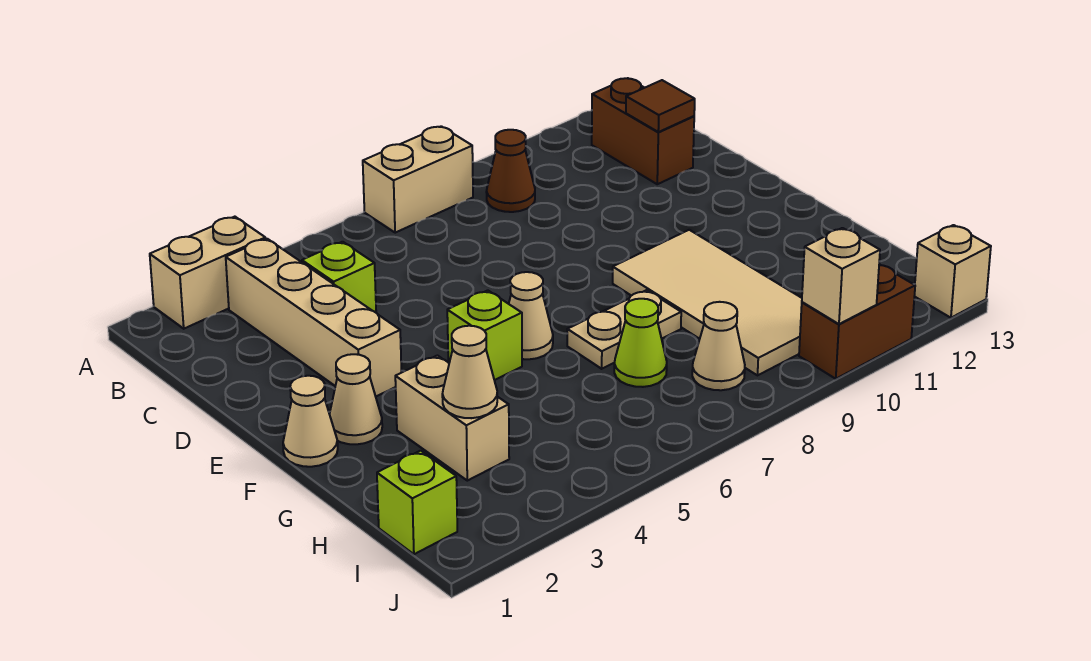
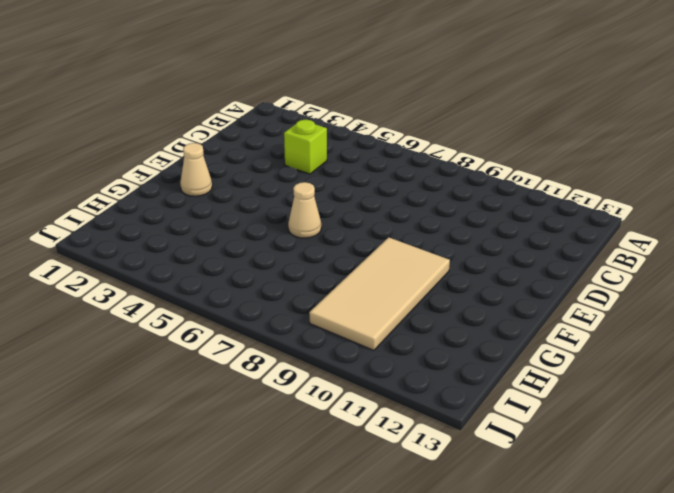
none -> tan 1x2 brick [150,217,266,329]
none -> tan 1x2 brick [363,126,473,233]
none -> tan 1x4 brick [226,239,402,396]

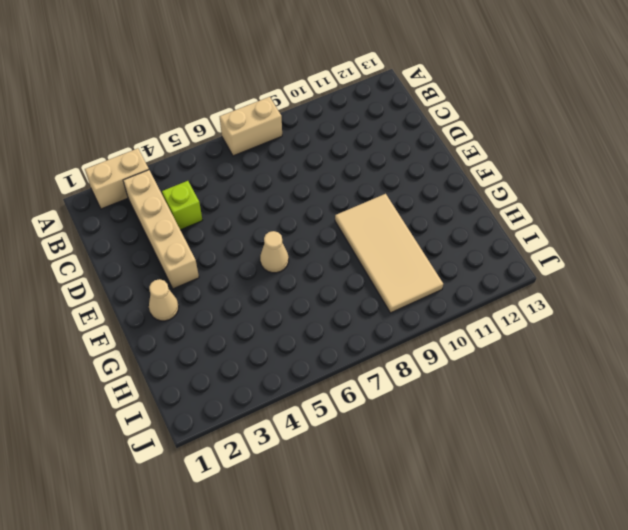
none -> brown 1x1 cone [486,130,535,212]
none -> brown 1x2 brick [592,78,694,184]
none -> tan 1x1 cone [283,376,338,467]

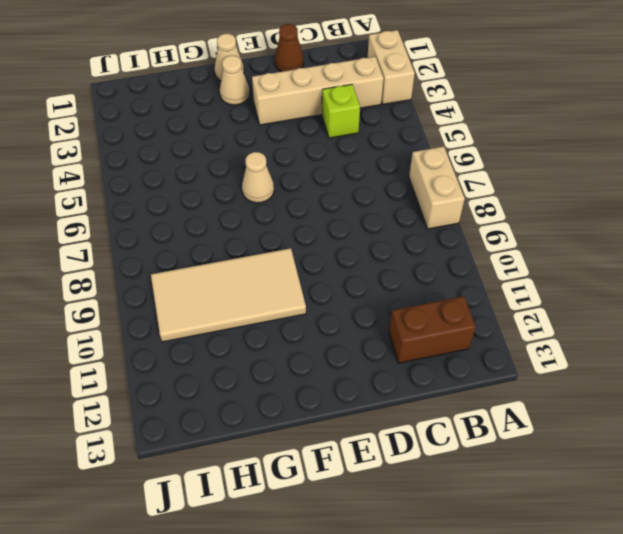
brown 1x1 cone [275,24,304,72] -> brown 1x1 cone moved to [486,130,535,212]
none -> lime 1x1 brick [447,290,522,380]
none -> tan 1x2 brick [395,356,509,481]
none -> tan 1x2 plate [567,290,681,369]

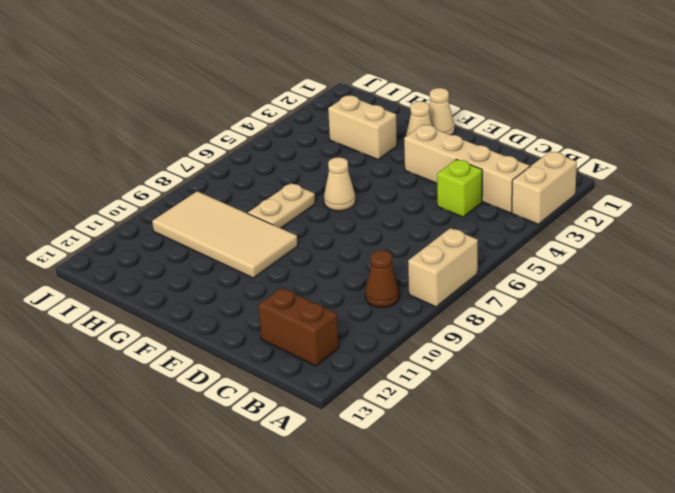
none -> lime 1x1 brick [447,290,522,380]
none -> lime 1x1 cone [614,299,667,387]
none -> lime 1x1 brick [377,451,457,554]

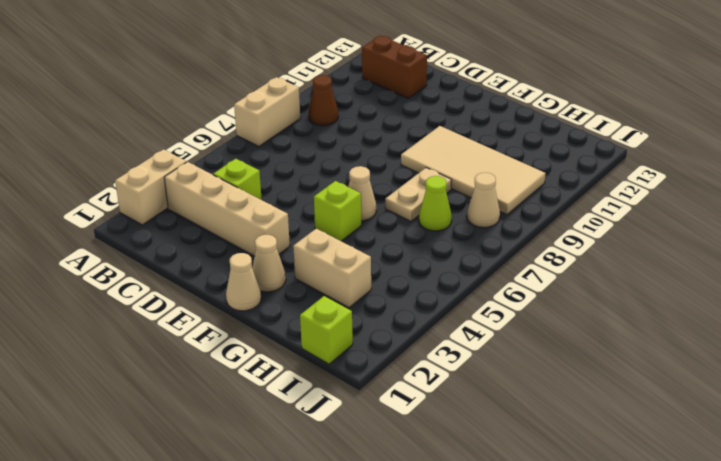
none -> brown 1x2 brick [799,264,915,379]
none -> tan 1x1 brick [915,225,991,318]
none -> brown 1x1 tile [626,80,695,132]

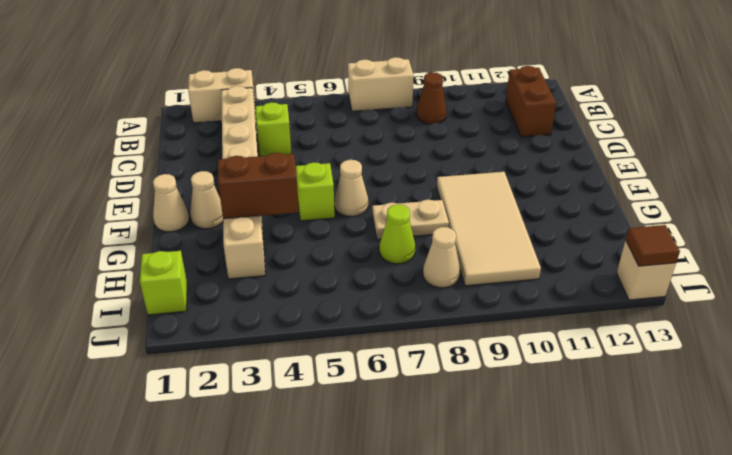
brown 1x2 brick [218,153,299,219] -> brown 1x2 brick moved to [799,264,915,379]
brown 1x1 tile [626,225,680,266] -> brown 1x1 tile moved to [626,80,695,132]
none -> tan 1x1 cone [442,326,497,418]
none -> tan 1x1 brick [802,228,880,324]

